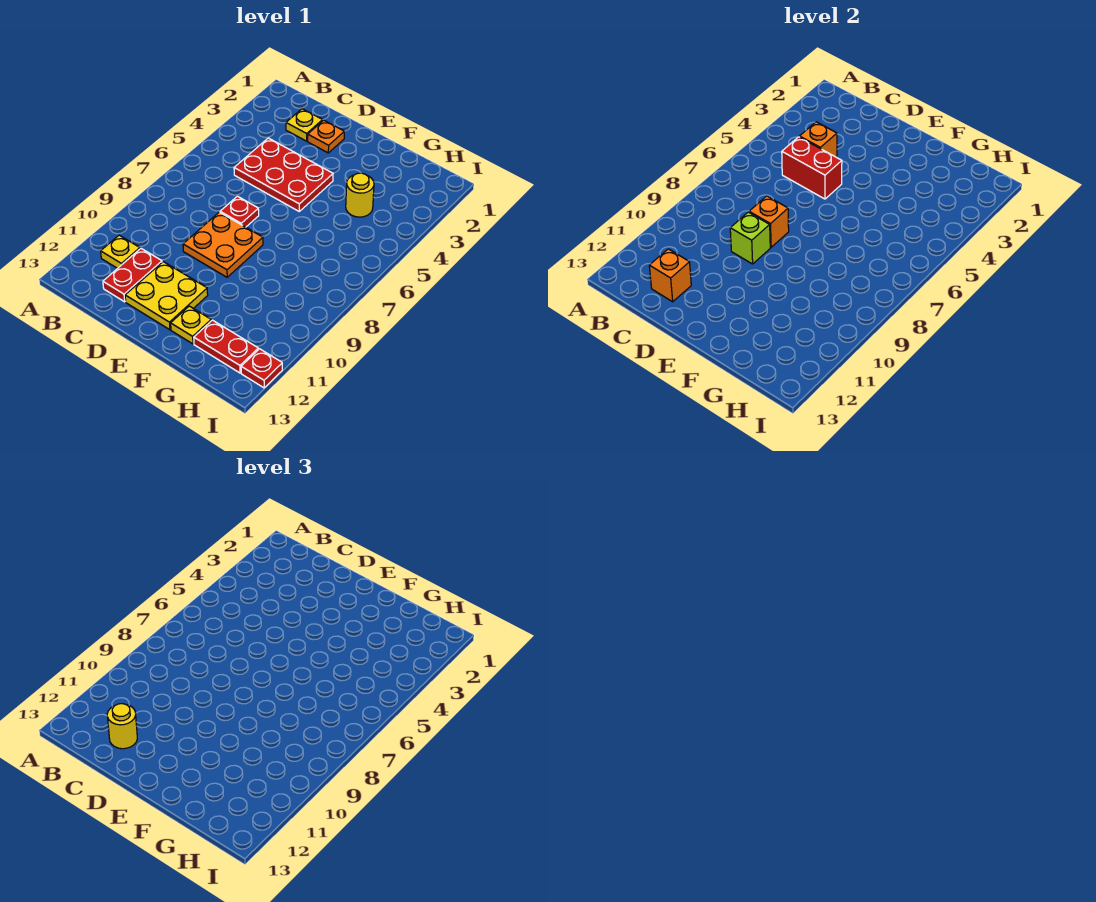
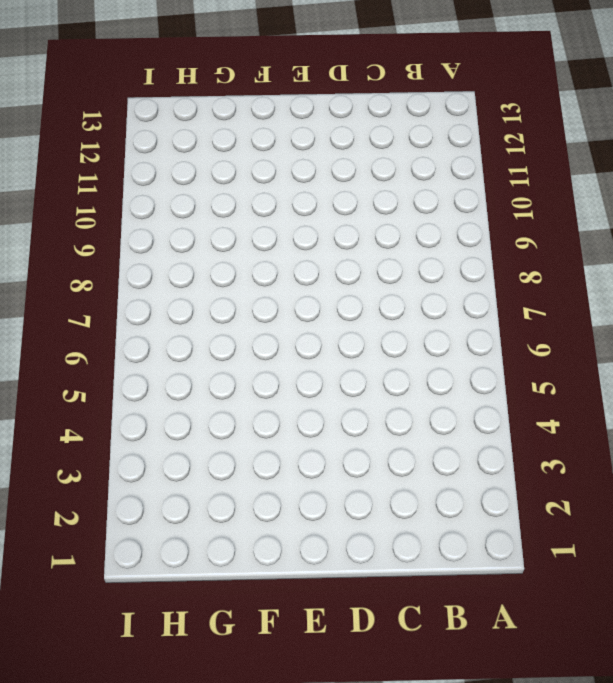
none -> yellow 1x1 plate [101,235,140,268]
none -> yellow 1x1 plate [286,109,323,141]
none -> red 2x3 plate [234,138,333,211]

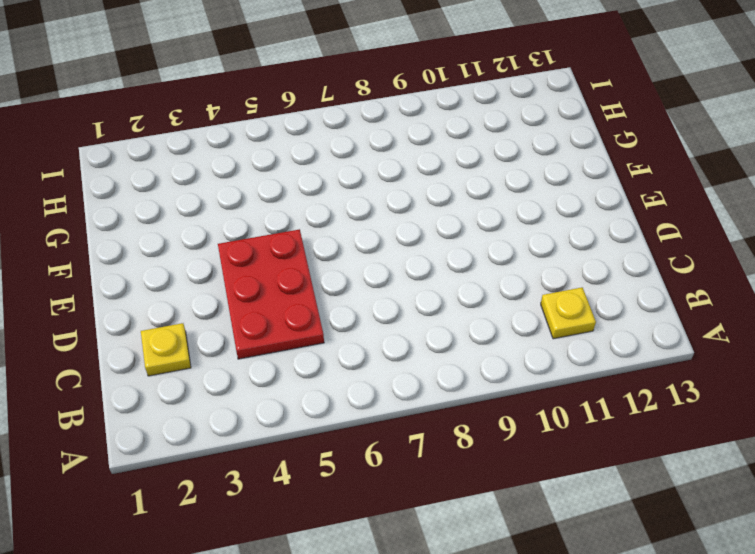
none -> red 1x2 plate [103,249,162,302]
none -> orange 1x1 plate [308,120,344,153]
none -> red 1x1 plate [220,196,259,227]

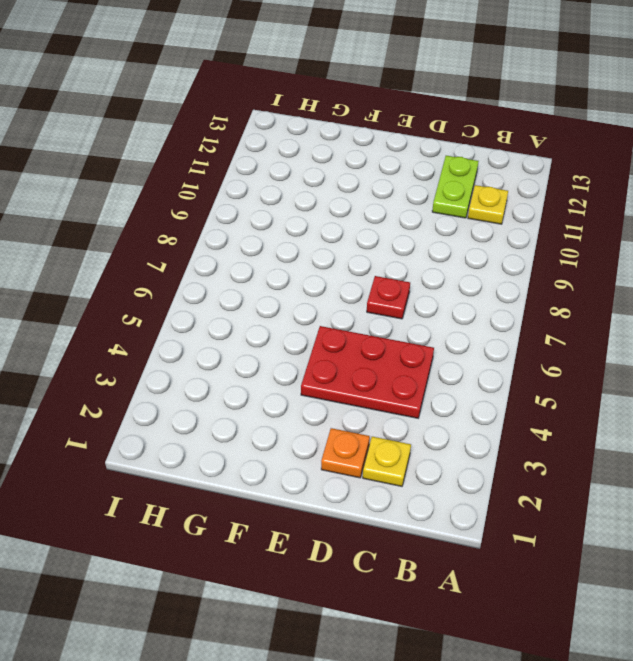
lime 1x2 plate [432,156,479,218] -> red 1x2 plate [103,249,162,302]
none -> orange 2x2 plate [183,212,263,277]
none -> yellow 2x2 plate [125,262,208,330]
none -> yellow 1x1 plate [171,306,211,344]

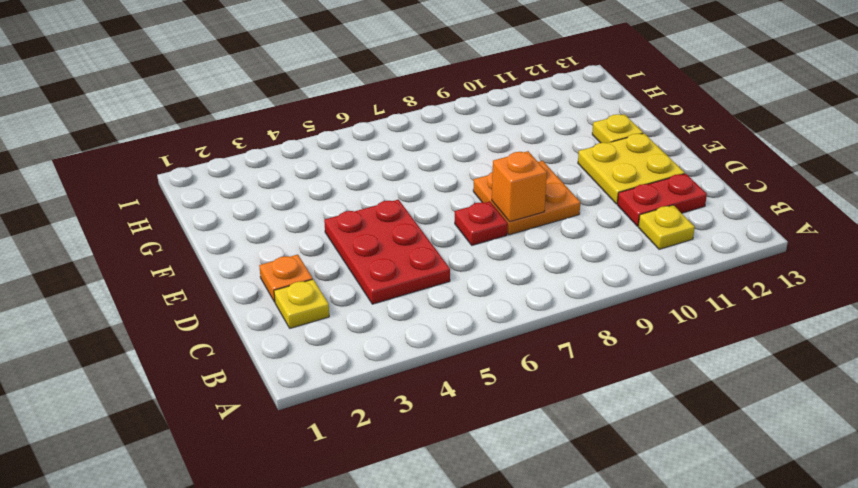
none -> yellow 1x1 round brick [346,173,374,217]
none -> red 1x2 plate [194,320,258,373]
none -> red 1x1 plate [241,349,282,388]

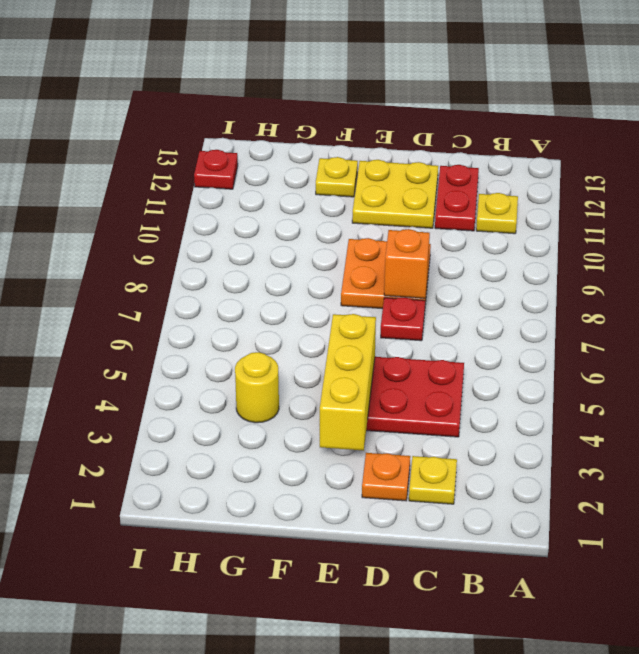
yellow 1x3 brick [320,314,376,451] -> none
none -> red 1x2 plate [194,320,258,373]
none -> orange 1x1 brick [800,122,837,157]
none -> red 1x2 brick [782,137,842,199]

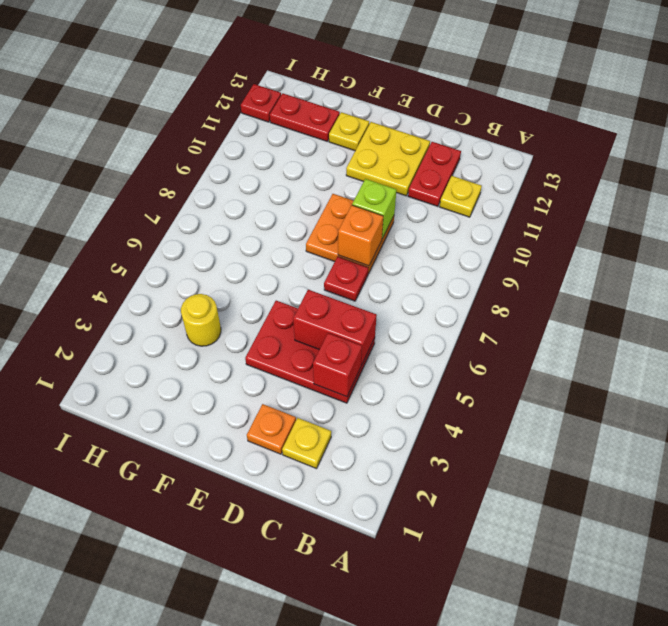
red 1x1 brick [313,333,362,397] -> orange 1x1 brick [800,122,837,157]
none -> orange 1x1 brick [649,249,691,302]
none -> yellow 1x1 round brick [107,704,137,749]

